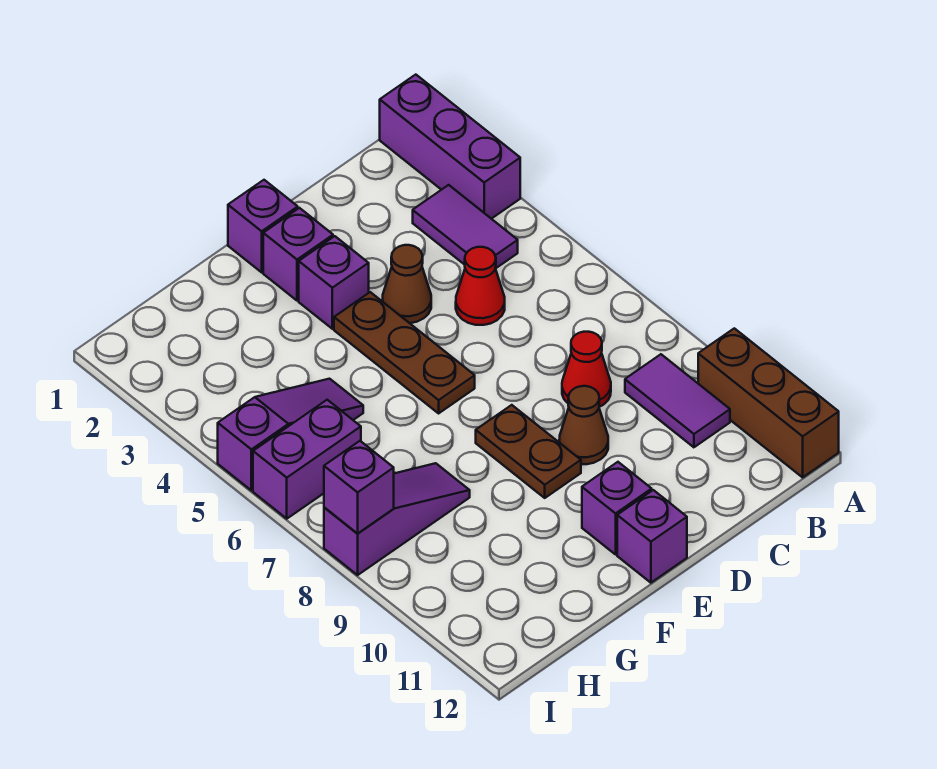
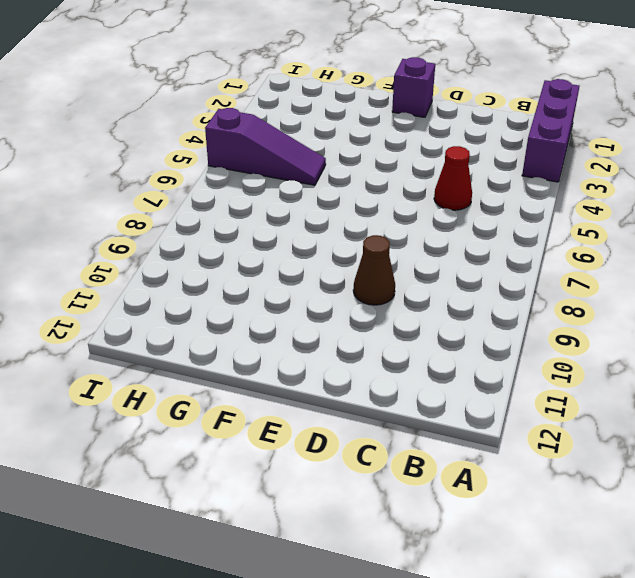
none -> brown 1x3 brick [698,328,839,477]
none -> purple 1x2 tile [413,185,518,269]
none -> purple 1x2 tile [625,354,730,447]

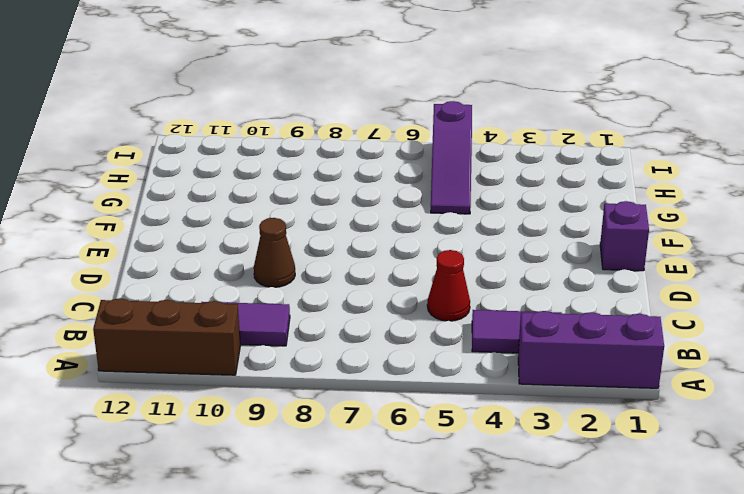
none -> red 1x1 cone [562,332,611,407]
none -> brown 1x1 cone [382,245,431,323]
none -> purple 1x1 brick [263,208,333,301]

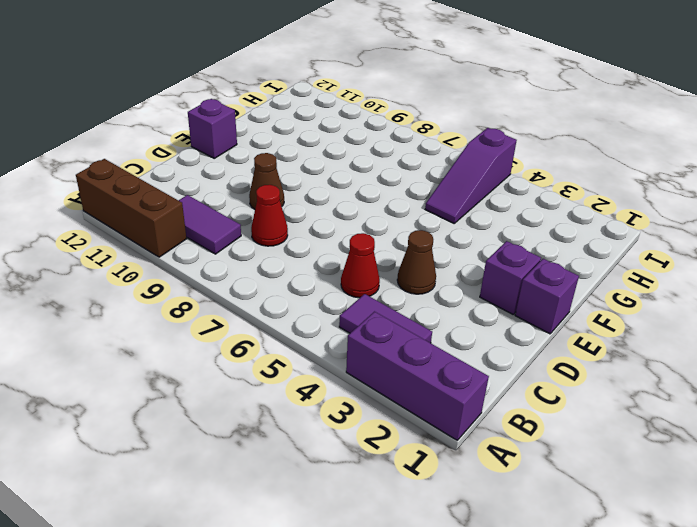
none -> purple 1x1 brick [299,236,369,329]
none -> brown 1x3 plate [334,292,475,413]
none -> brown 1x2 plate [476,405,581,498]

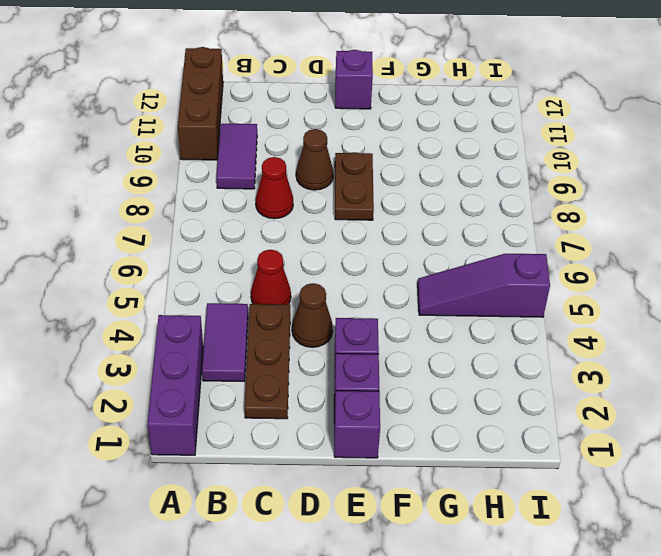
brown 1x3 plate [245,304,290,419] -> brown 1x3 plate moved to [334,292,475,413]
none -> purple 1x1 brick [582,462,652,554]
none -> purple 1x3 slope [324,463,470,575]
none -> purple 1x2 brick [253,400,361,519]

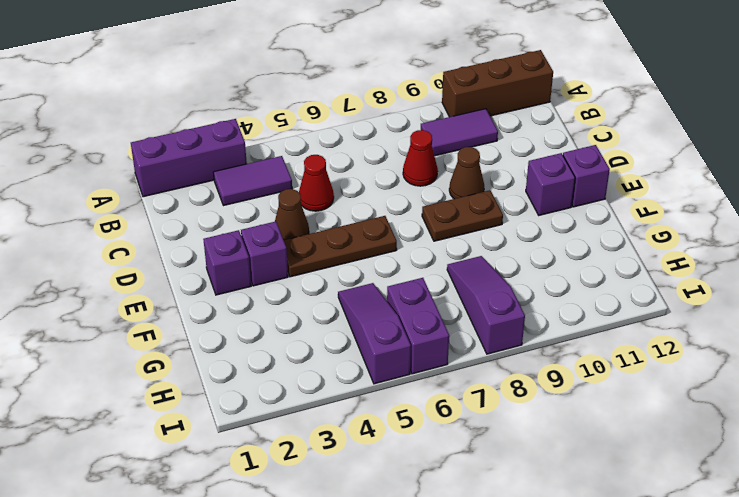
none -> purple 1x1 brick [228,180,298,272]
none -> purple 1x1 brick [324,441,394,533]

